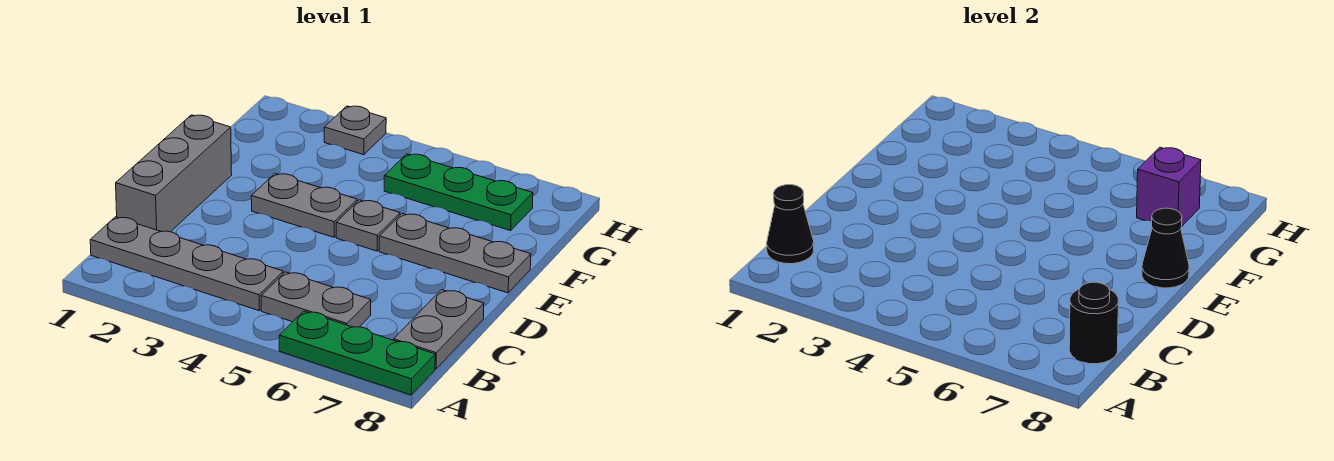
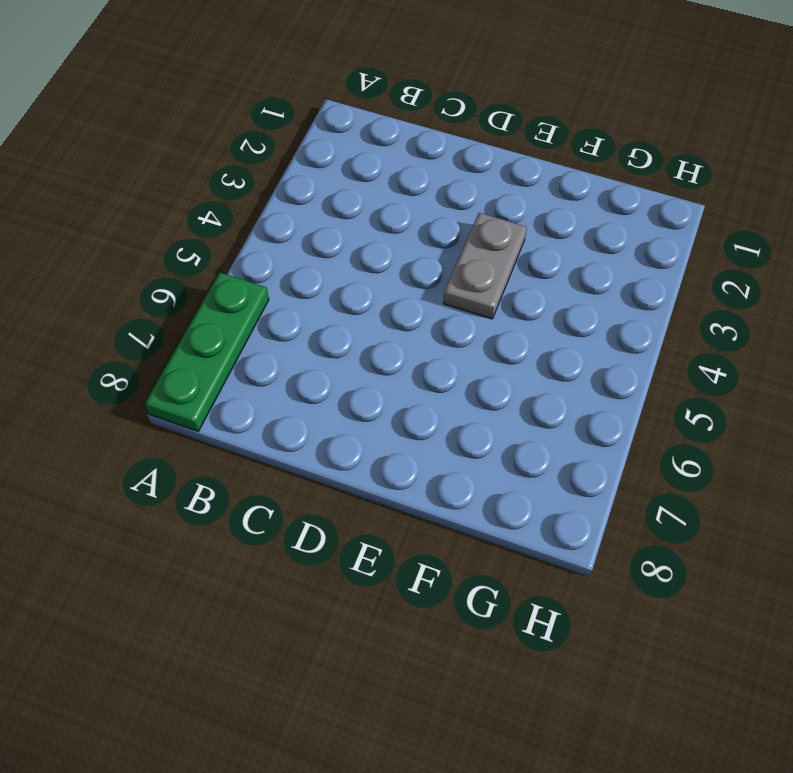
none -> grey 1x4 plate [90,217,283,311]
none -> grey 1x2 plate [261,272,371,327]
none -> grey 1x2 plate [394,290,484,369]

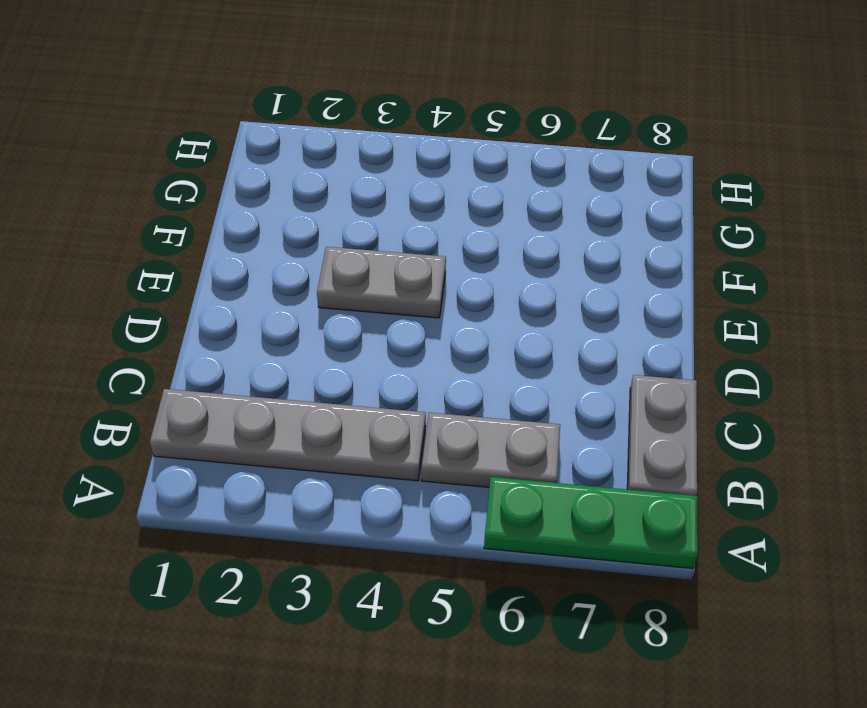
none -> grey 1x3 brick [116,115,232,232]
none -> grey 1x1 plate [336,200,400,251]
none -> grey 1x3 plate [379,213,531,293]

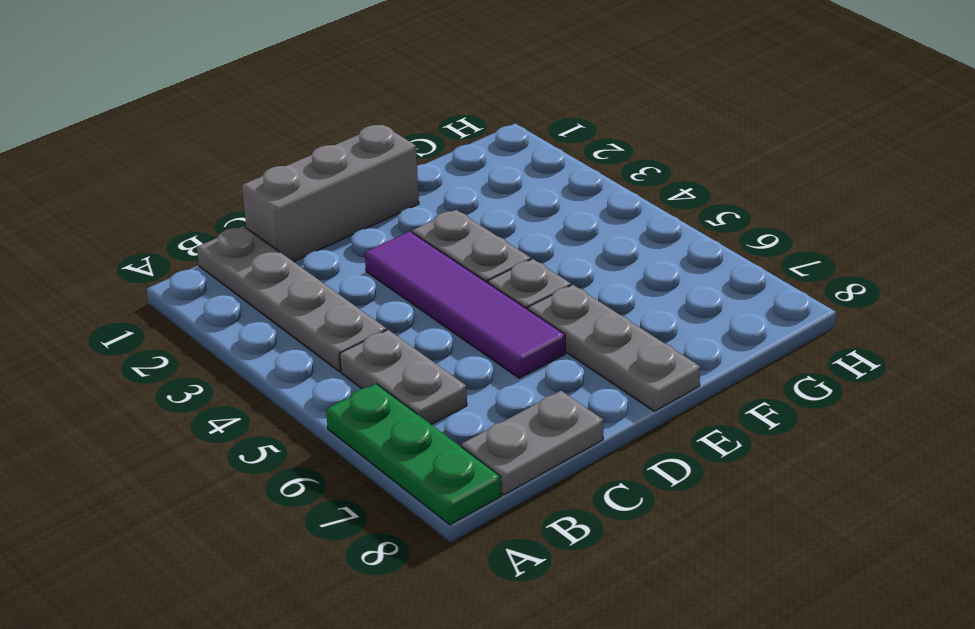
purple 1x4 tile [365,231,565,378] -> none
none -> green 1x3 plate [384,154,533,231]
none -> grey 1x1 plate [324,106,386,155]
none -> black 1x1 cone [767,185,814,264]

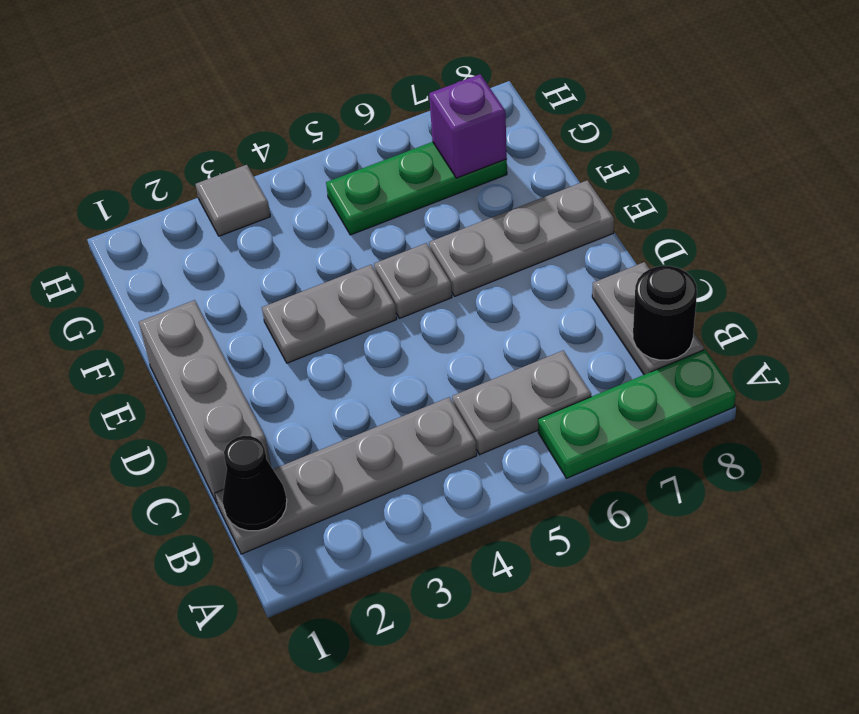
grey 1x1 tile [196,165,270,236] -> grey 1x1 plate [324,106,386,155]
none -> black 1x1 cone [1142,208,1189,288]

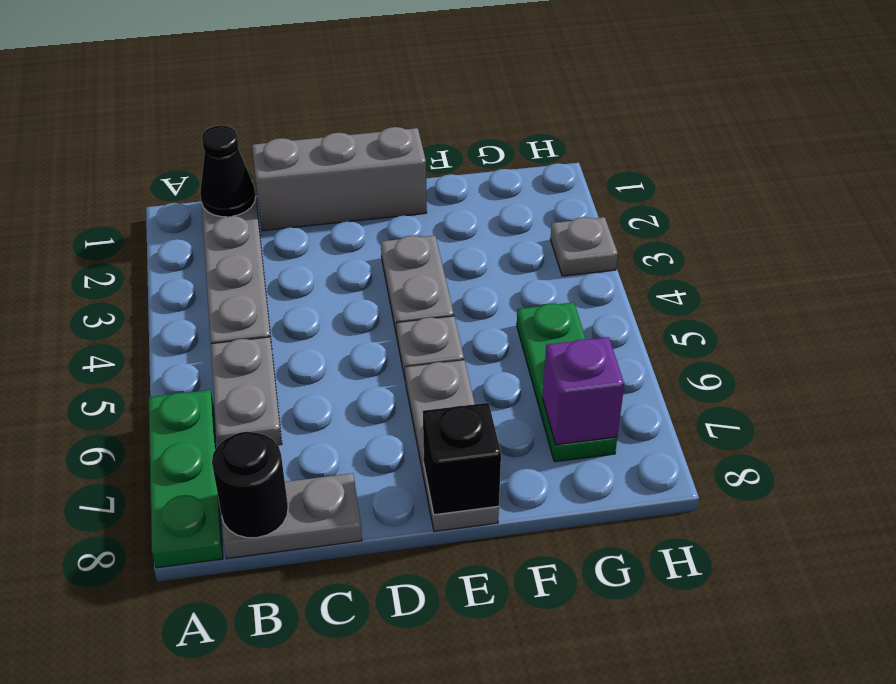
black 1x1 brick [423,403,501,515] -> black 1x1 cone [1142,208,1189,288]

